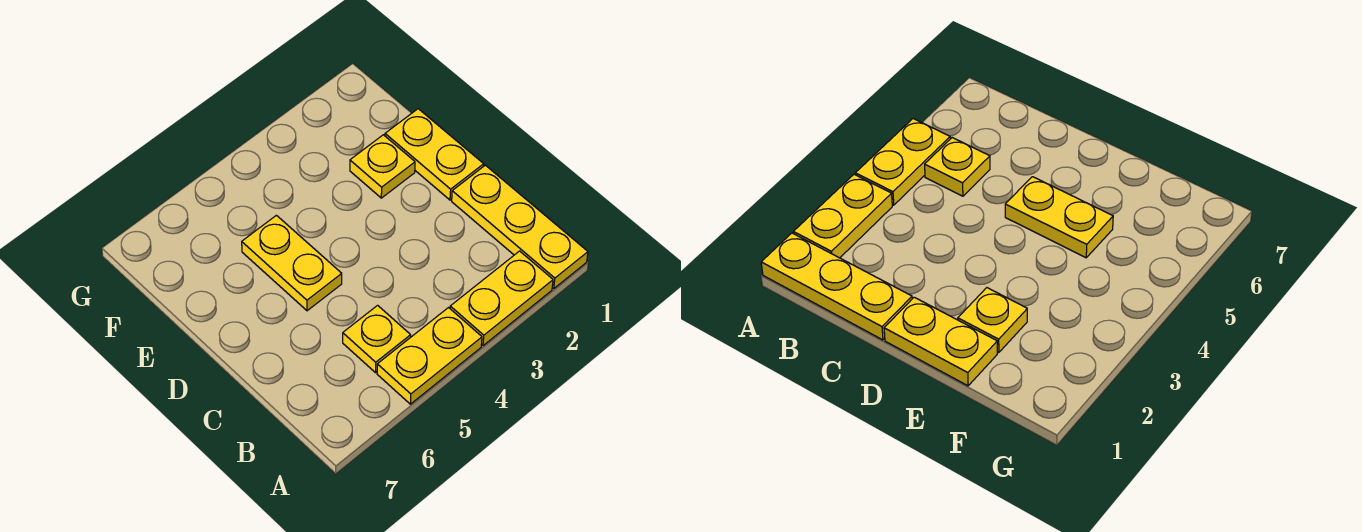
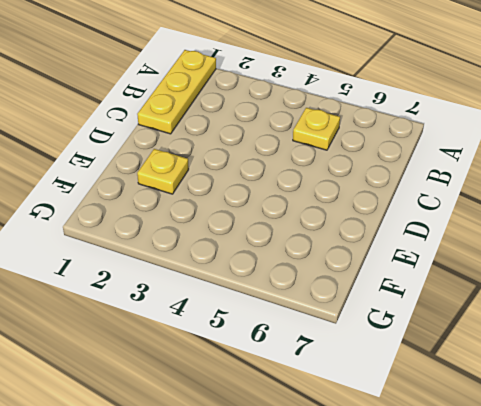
none -> yellow 1x2 plate [450,251,553,346]
none -> yellow 1x2 plate [377,308,482,404]

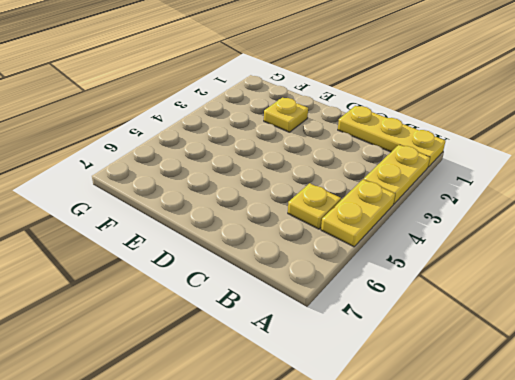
none -> yellow 1x2 plate [385,109,484,200]
none -> yellow 1x2 plate [242,215,342,311]

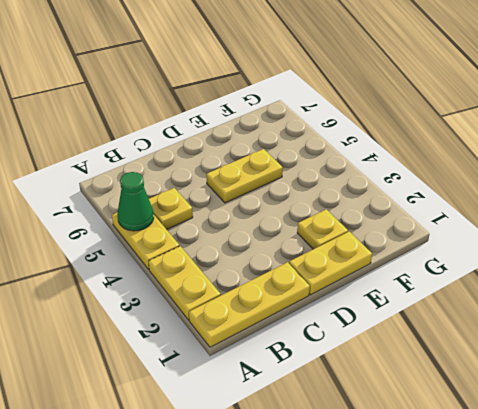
green 1x1 cone [118,172,154,231] -> none

